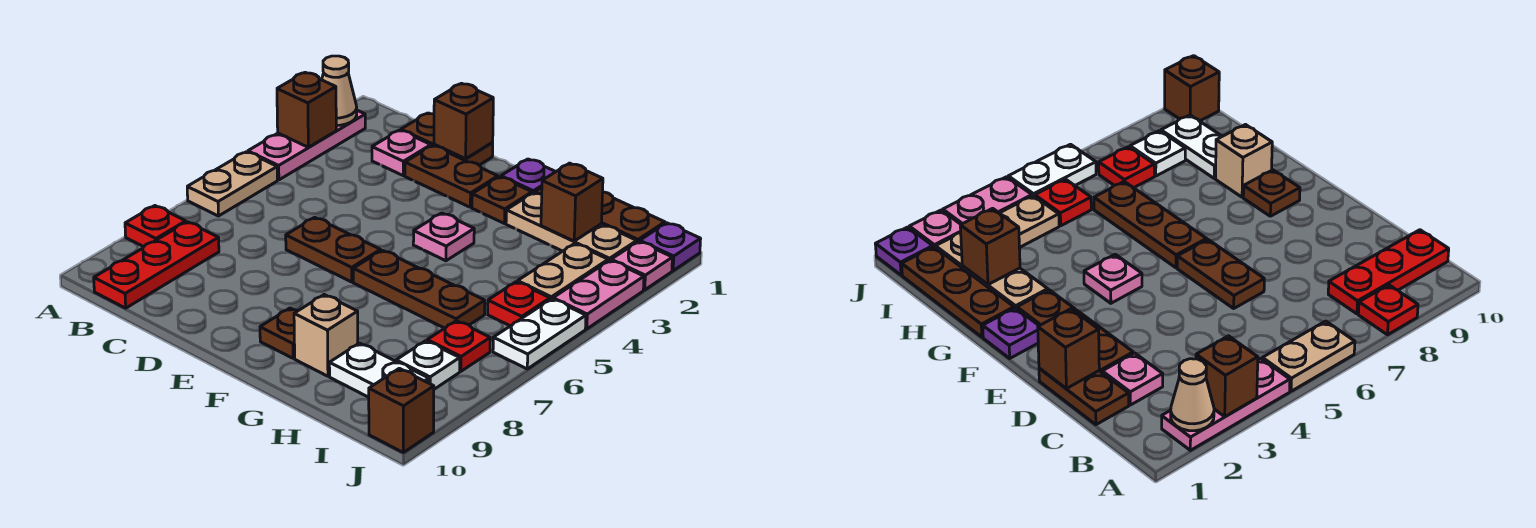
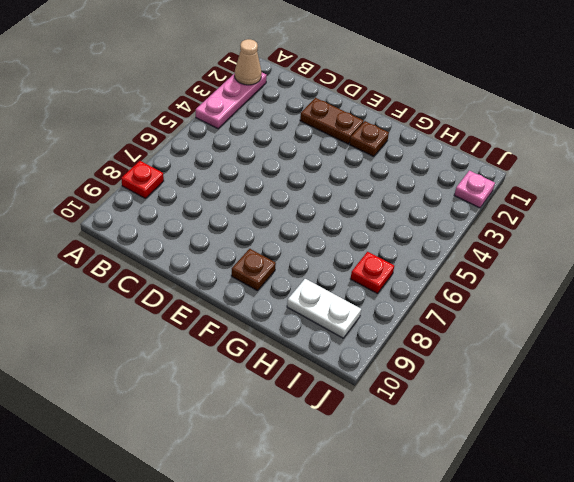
none -> tan 1x2 plate [187,152,277,216]
none -> red 1x3 plate [94,222,219,308]
none -> brown 1x2 plate [401,113,493,165]
none -> pink 1x1 plate [372,130,431,176]

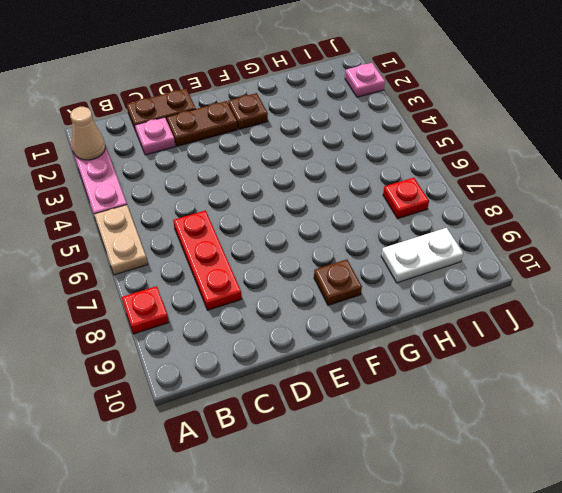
red 1x3 plate [173,210,242,310] -> red 1x3 plate moved to [94,222,219,308]
none -> brown 1x2 plate [286,217,381,282]
none -> purple 1x1 plate [501,159,556,193]
none -> pink 1x1 plate [413,213,474,261]
none -> brown 1x3 plate [353,250,485,328]

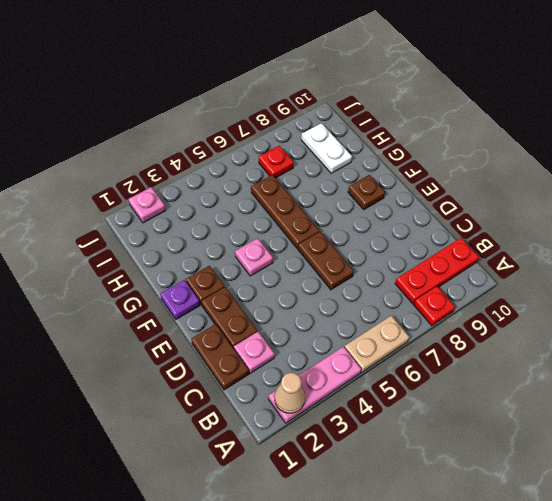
none -> brown 1x3 plate [535,188,665,242]
none -> tan 1x3 plate [506,193,637,261]
none -> tan 1x1 brick [294,295,358,376]
none -> tan 1x2 plate [518,244,608,299]

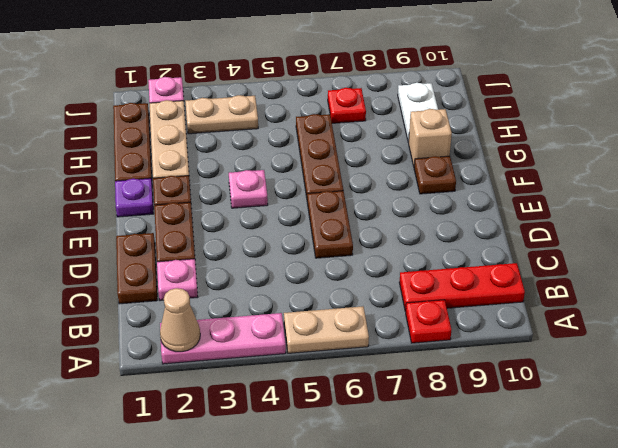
none -> red 1x1 plate [488,282,550,326]
none -> white 1x1 plate [396,341,460,389]
none -> purple 1x1 plate [640,223,701,271]
none -> pink 1x2 plate [553,260,644,329]

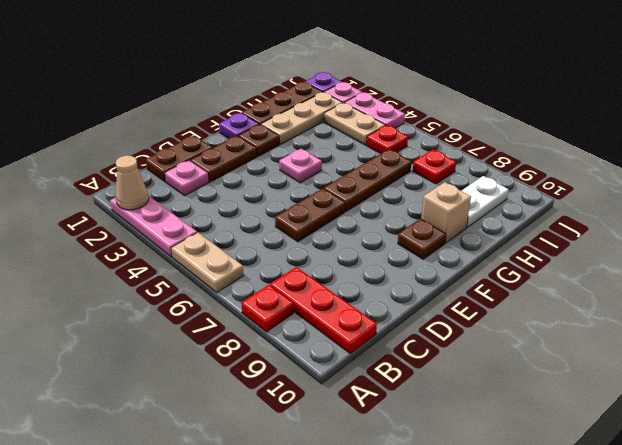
none -> white 1x1 plate [396,341,460,389]
none -> white 1x2 plate [493,299,586,369]
none -> brown 1x1 brick [369,368,434,452]
none -> brown 1x1 brick [277,72,336,147]

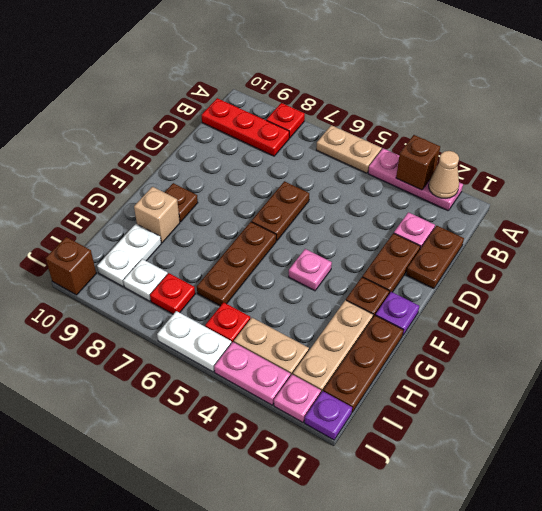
none -> brown 1x1 brick [434,83,493,159]
none -> brown 1x1 brick [541,163,603,241]

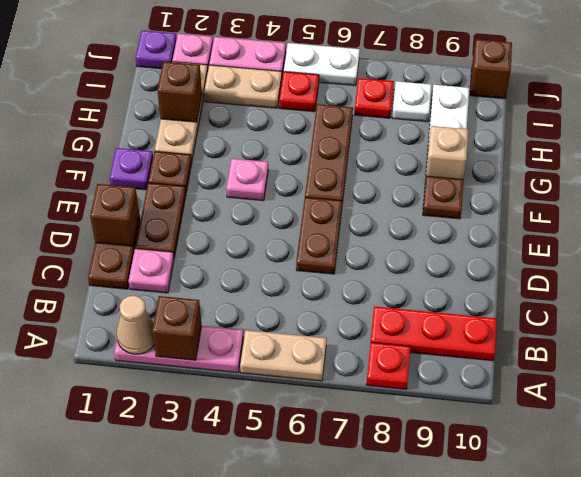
none -> brown 1x3 plate [535,188,665,242]

